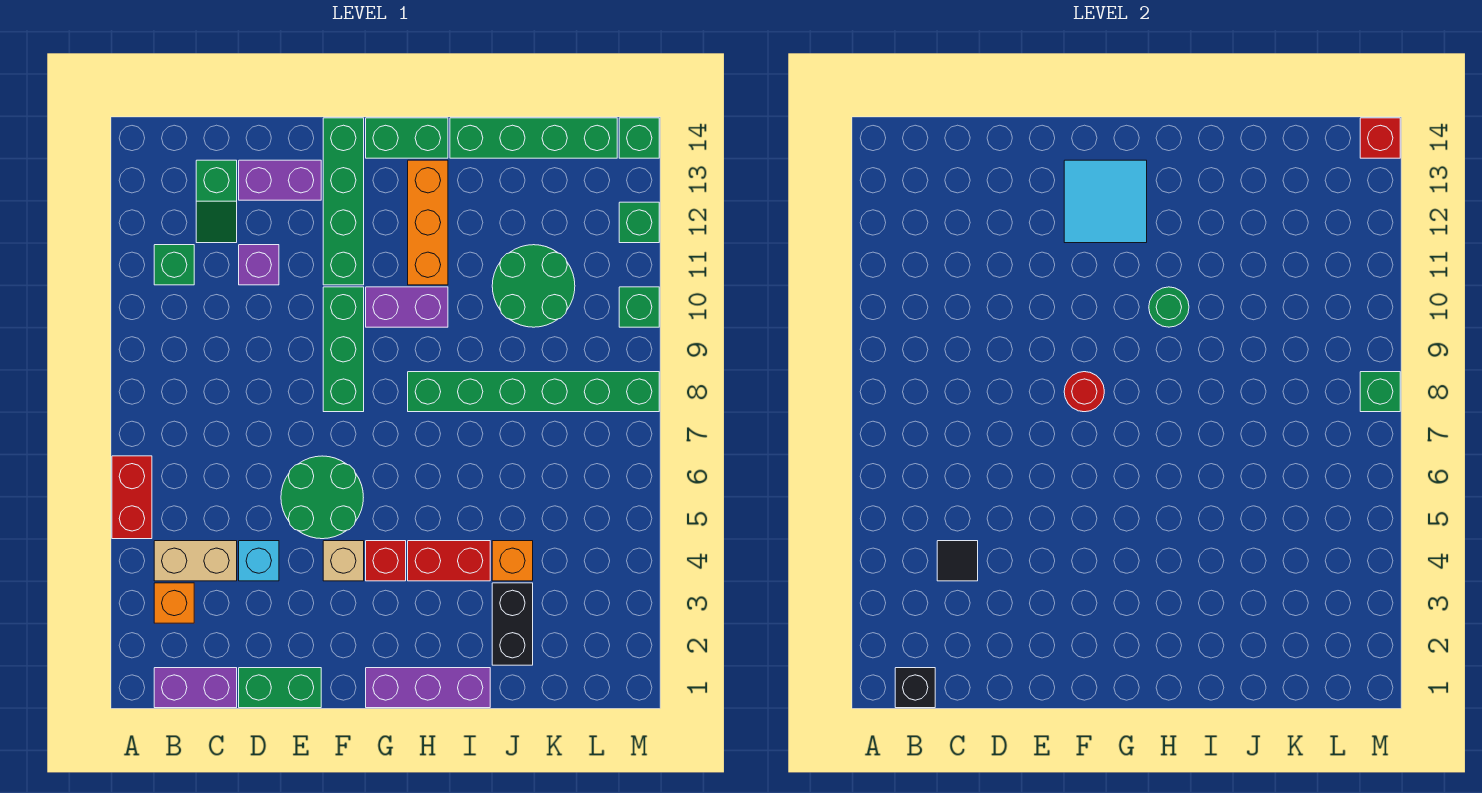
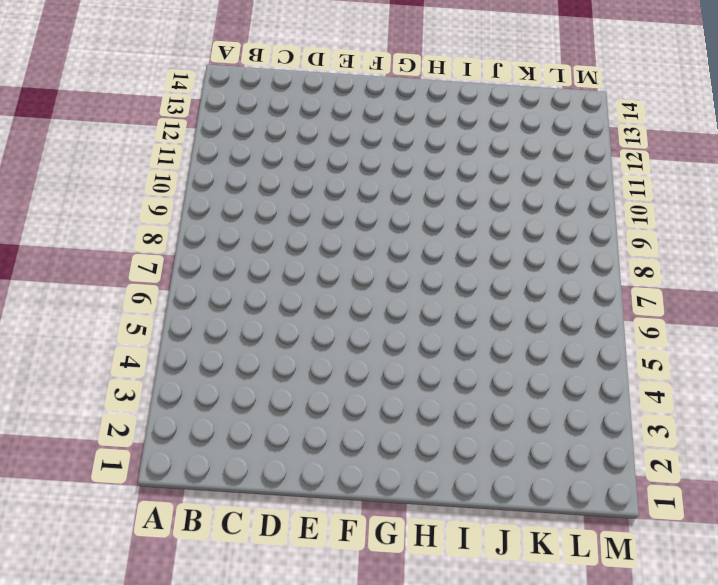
none -> red 1x2 brick [112,456,152,539]
none -> purple 1x2 brick [154,668,237,708]
none -> orange 1x1 brick [154,583,194,623]
none -> tan 1x2 brick [154,541,237,581]

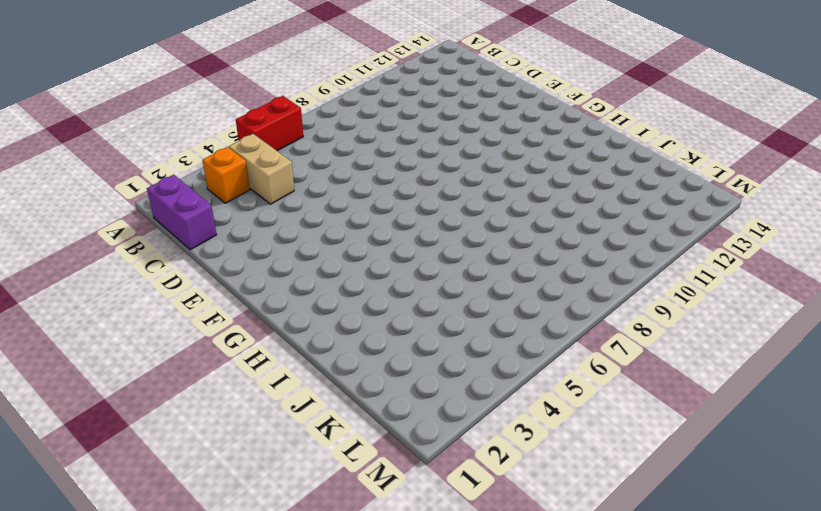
none -> green 1x1 brick [154,245,194,285]
none -> green 1x2 slope [196,160,237,243]
none -> green 1x2 brick [239,668,321,708]
none -> cyan 1x1 brick [239,541,279,581]

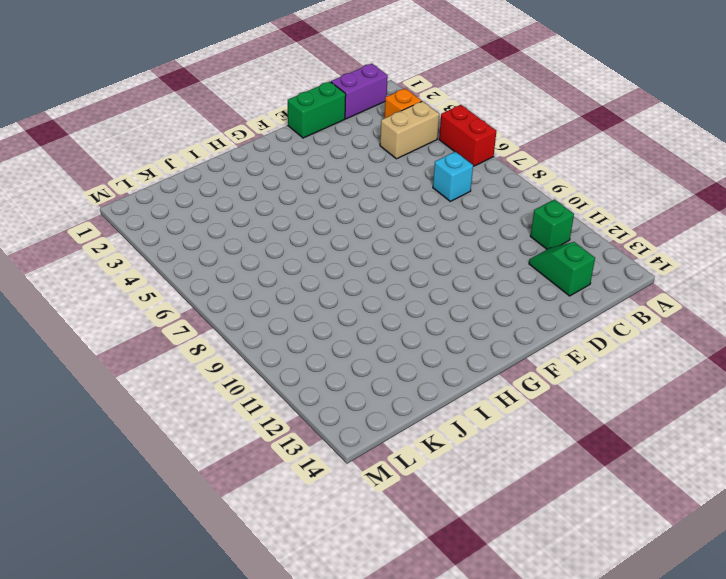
cyan 1x1 brick [433,152,473,201] -> cyan 1x1 brick moved to [239,541,279,581]
none -> purple 1x1 brick [239,245,279,285]
none -> purple 1x2 brick [239,160,321,200]
none -> green 2x2 round brick [281,456,363,539]
none -> tan 1x1 brick [323,541,364,581]

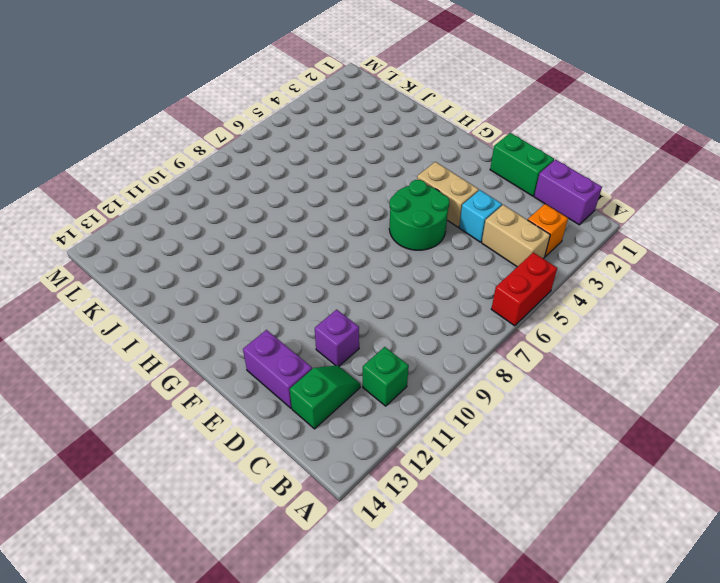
tan 1x2 brick [417,162,479,227] -> tan 1x1 brick [323,541,364,581]
none -> green 1x3 brick [323,287,364,412]
none -> green 1x4 brick [323,118,364,285]
none -> purple 1x3 brick [366,668,490,708]
none -> red 1x1 brick [366,541,406,581]

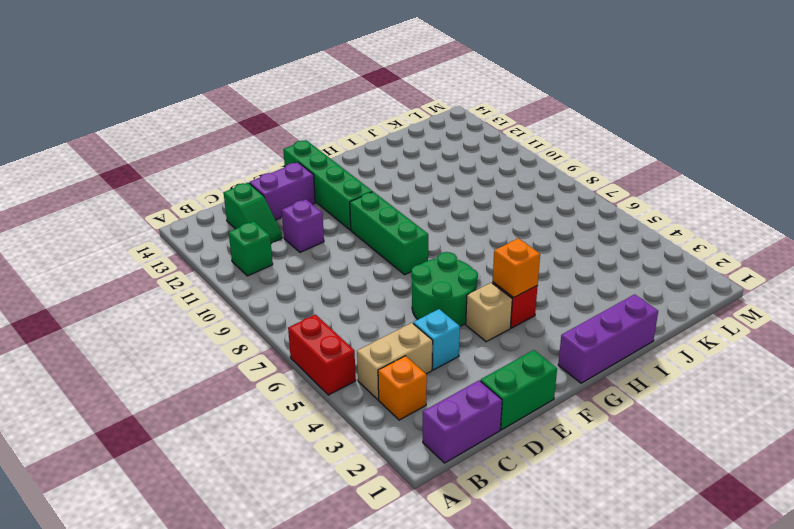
orange 1x1 brick [493,238,540,298] -> orange 1x1 brick moved to [492,541,533,581]
none -> purple 1x2 brick [366,287,448,327]
none -> green 1x2 brick [366,118,448,158]
none -> red 1x2 brick [408,541,490,581]
none -> green 1x6 brick [408,372,659,412]

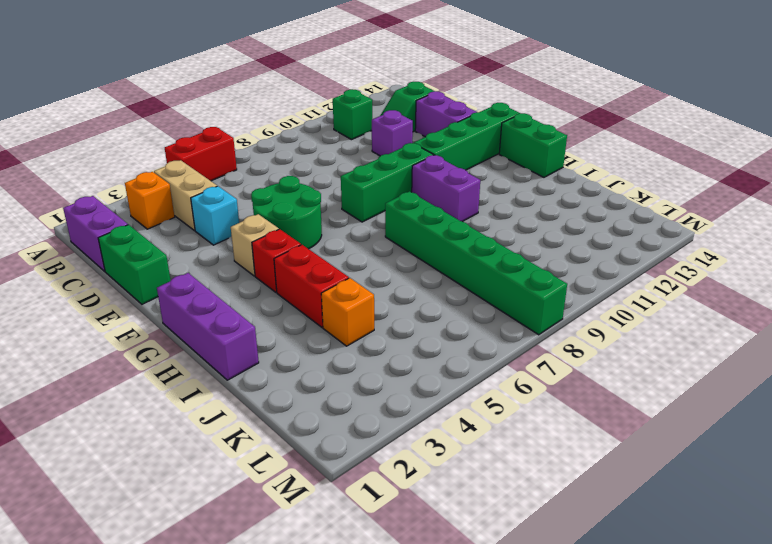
none -> orange 1x3 brick [408,160,448,285]
none -> green 1x4 brick [450,118,617,158]
none -> black 1x2 brick [492,583,533,665]
none -> green 2x2 round brick [492,245,575,327]

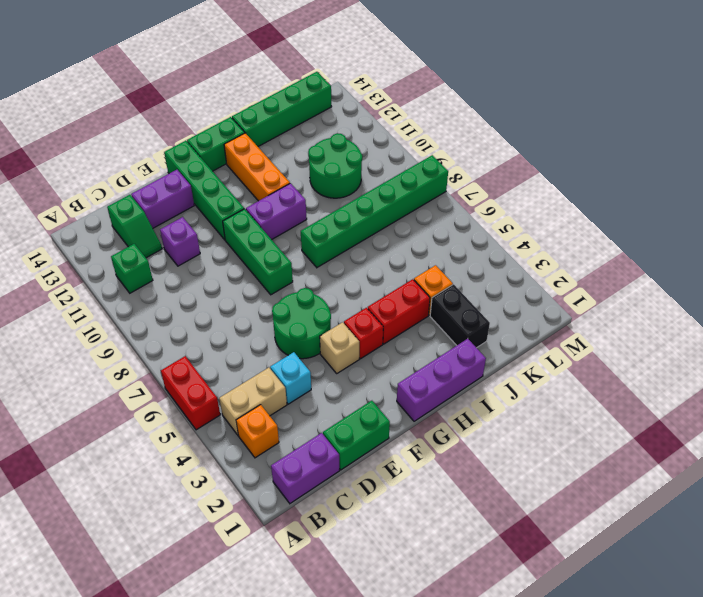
none -> green 1x1 brick [619,287,659,327]
none -> green 1x1 brick [619,202,659,243]
none -> green 1x1 brick [619,118,659,158]
none -> black 1x1 brick [895,668,935,708]

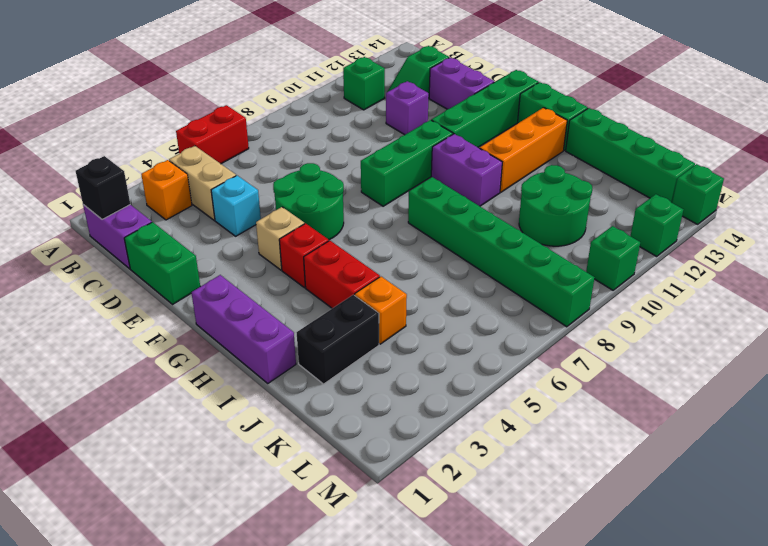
none -> black 1x1 tile [937,541,978,581]
none -> red 1x1 round brick [1064,372,1104,412]
none -> cyan 2x2 tile [1064,160,1147,243]
none -> green 1x1 round brick [1149,287,1189,327]

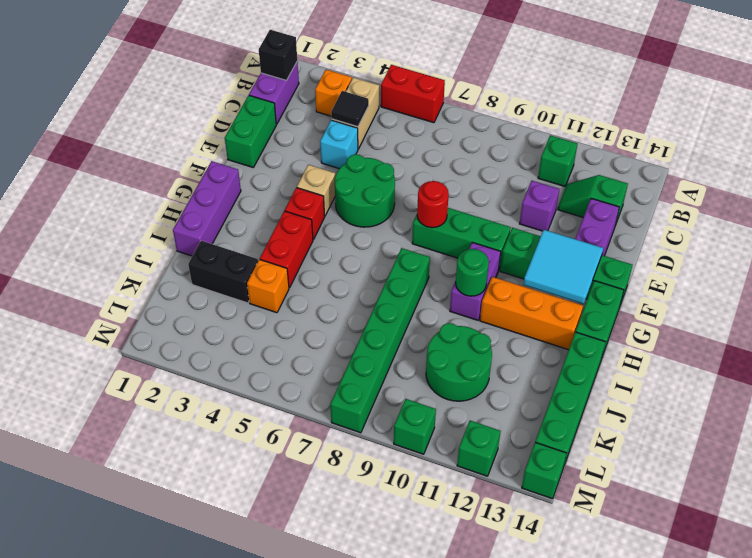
none -> green 1x1 brick [1360,372,1400,412]
none -> red 1x1 brick [1360,118,1400,158]

